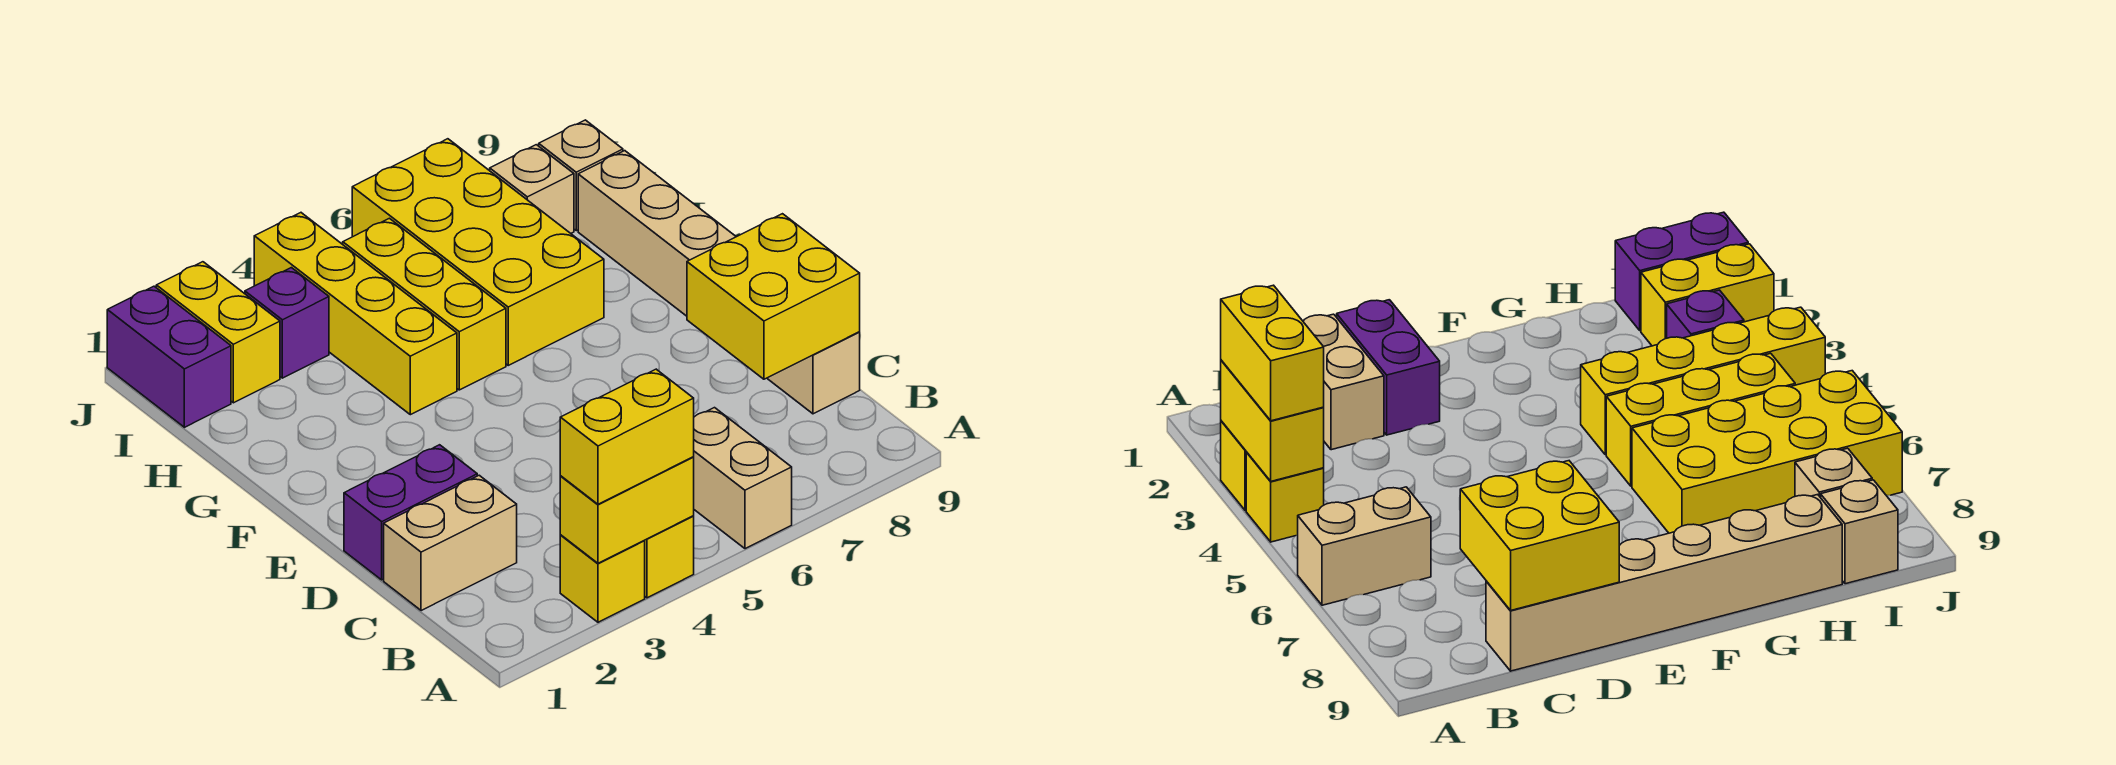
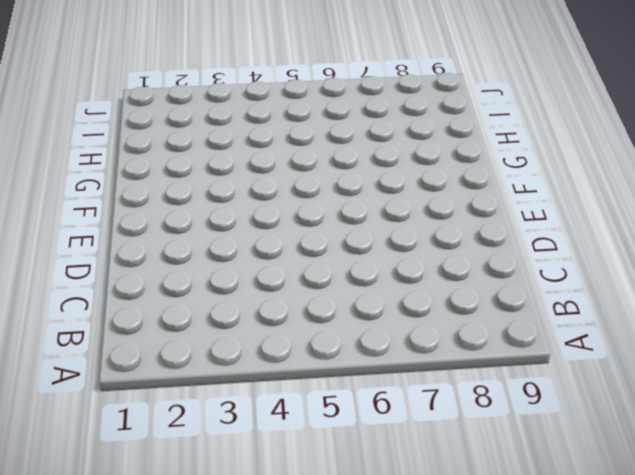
none -> yellow 1x1 brick [560,535,645,622]
none -> yellow 1x1 brick [644,516,694,598]
none -> tan 1x2 brick [694,408,792,549]

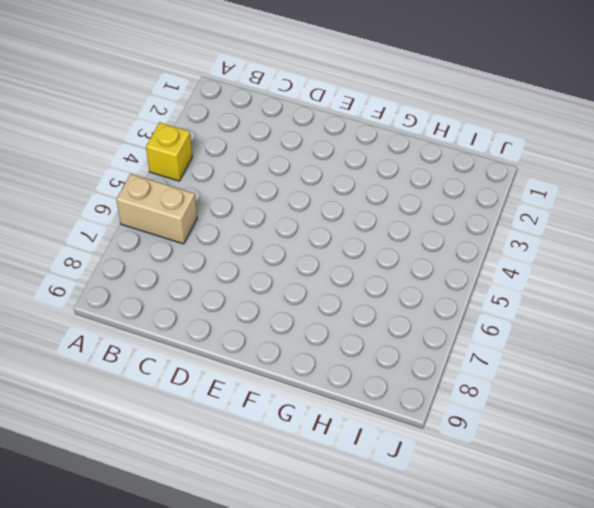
none -> yellow 1x1 brick [560,535,645,622]
none -> tan 1x2 brick [384,475,517,611]
none -> tan 1x6 brick [578,151,860,414]

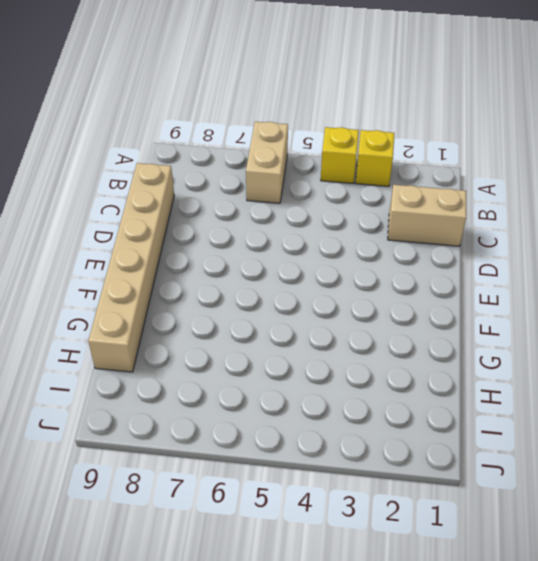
none -> purple 1x2 brick [344,445,477,580]
none -> yellow 1x4 brick [254,213,457,415]
none -> yellow 1x3 brick [343,218,506,390]

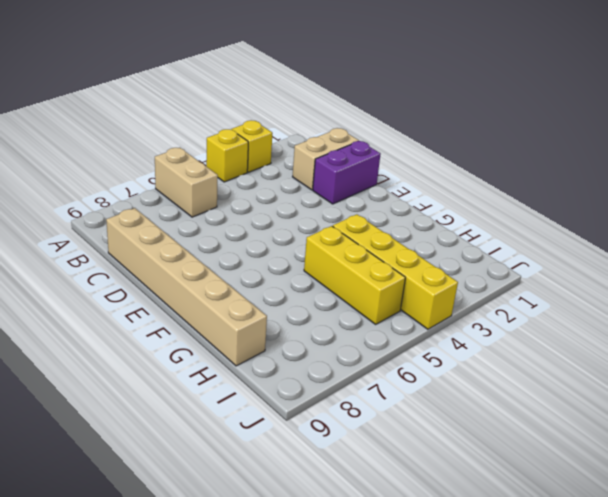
none -> yellow 2x4 brick [352,139,604,365]
none -> purple 1x2 brick [107,286,231,427]
none -> yellow 1x2 brick [156,262,280,403]

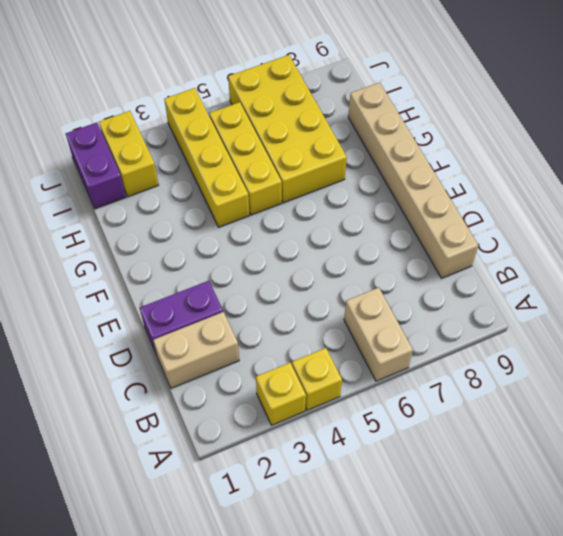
none -> purple 1x1 brick [245,268,329,378]
none -> tan 1x1 brick [490,145,574,233]
none -> tan 1x1 brick [539,120,623,231]

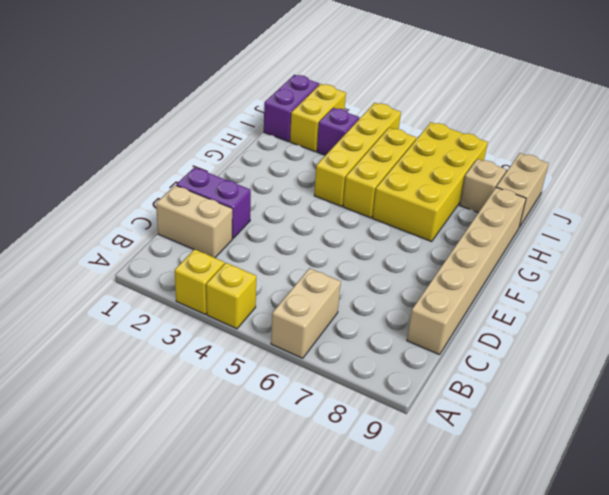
tan 1x2 brick [497,153,549,227] -> tan 1x1 brick [539,120,623,231]
none -> yellow 1x2 brick [560,457,694,563]
none -> yellow 2x2 brick [687,214,860,379]
none -> yellow 1x2 brick [560,369,694,504]

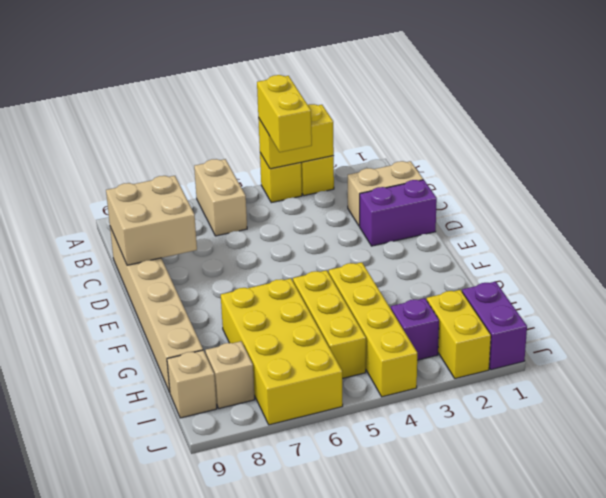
yellow 1x2 brick [257,75,312,152] -> yellow 1x2 brick turned to [560,369,694,504]
tan 2x2 brick [106,176,197,265] -> yellow 2x2 brick [687,214,860,379]

